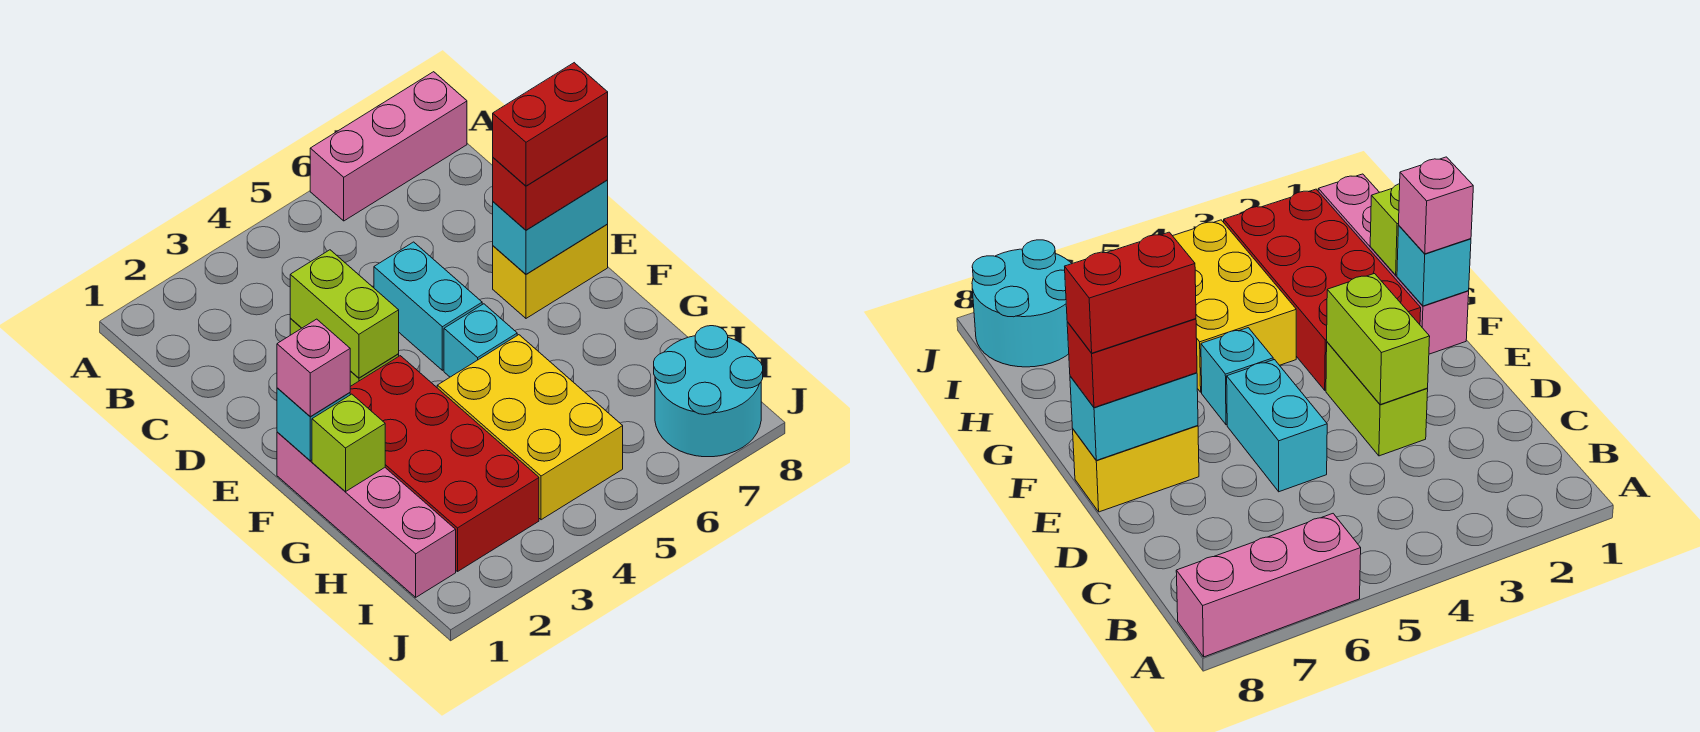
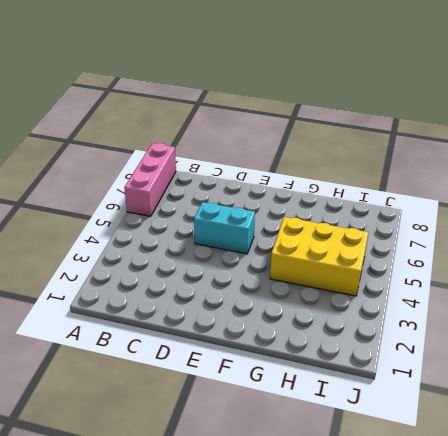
none -> lime 1x2 brick [1326,342,1428,456]
none -> yellow 1x2 brick [493,225,608,318]
none -> pink 1x4 brick [277,432,456,597]

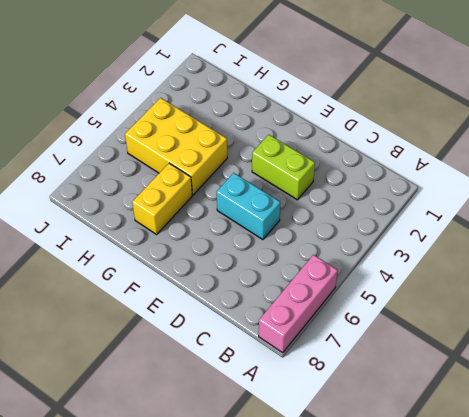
yellow 1x2 brick [132,163,192,234] -> yellow 1x2 brick moved to [493,225,608,318]
none -> pink 1x4 brick [277,432,456,597]
none -> red 2x4 brick [350,356,539,571]
none -> cyan 1x1 brick [444,304,517,377]

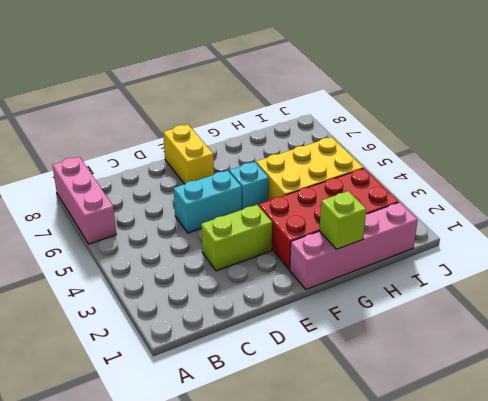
none -> cyan 2x2 round brick [654,326,763,457]
none -> lime 1x2 brick [290,250,399,378]
none -> cyan 1x2 brick [493,180,608,274]

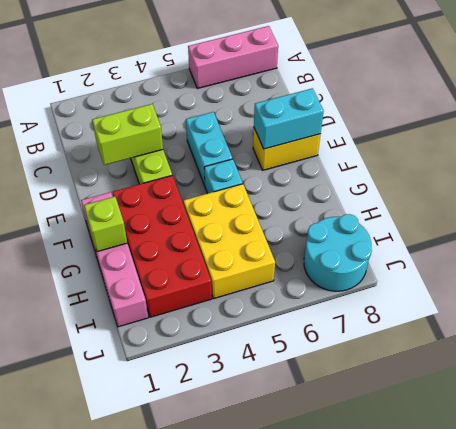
lime 1x2 brick [92,104,163,165] -> lime 1x2 brick turned to [290,250,399,378]
none -> cyan 1x1 brick [277,388,350,461]
none -> red 1x2 brick [493,136,608,230]
none -> pink 1x1 brick [277,319,350,417]

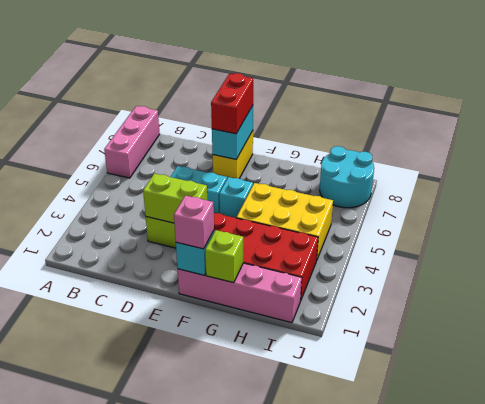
none -> red 1x2 brick [493,63,608,186]

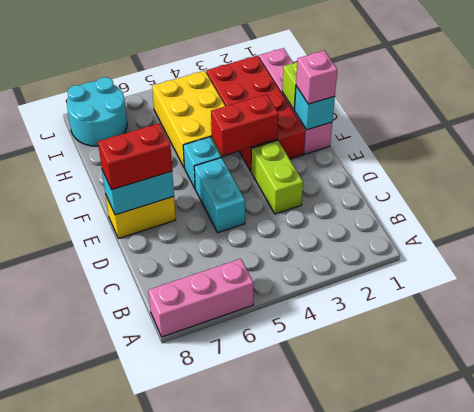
red 1x2 brick [211,94,279,156] -> red 1x2 brick moved to [493,63,608,186]
none -> lime 1x2 brick [290,250,399,378]

